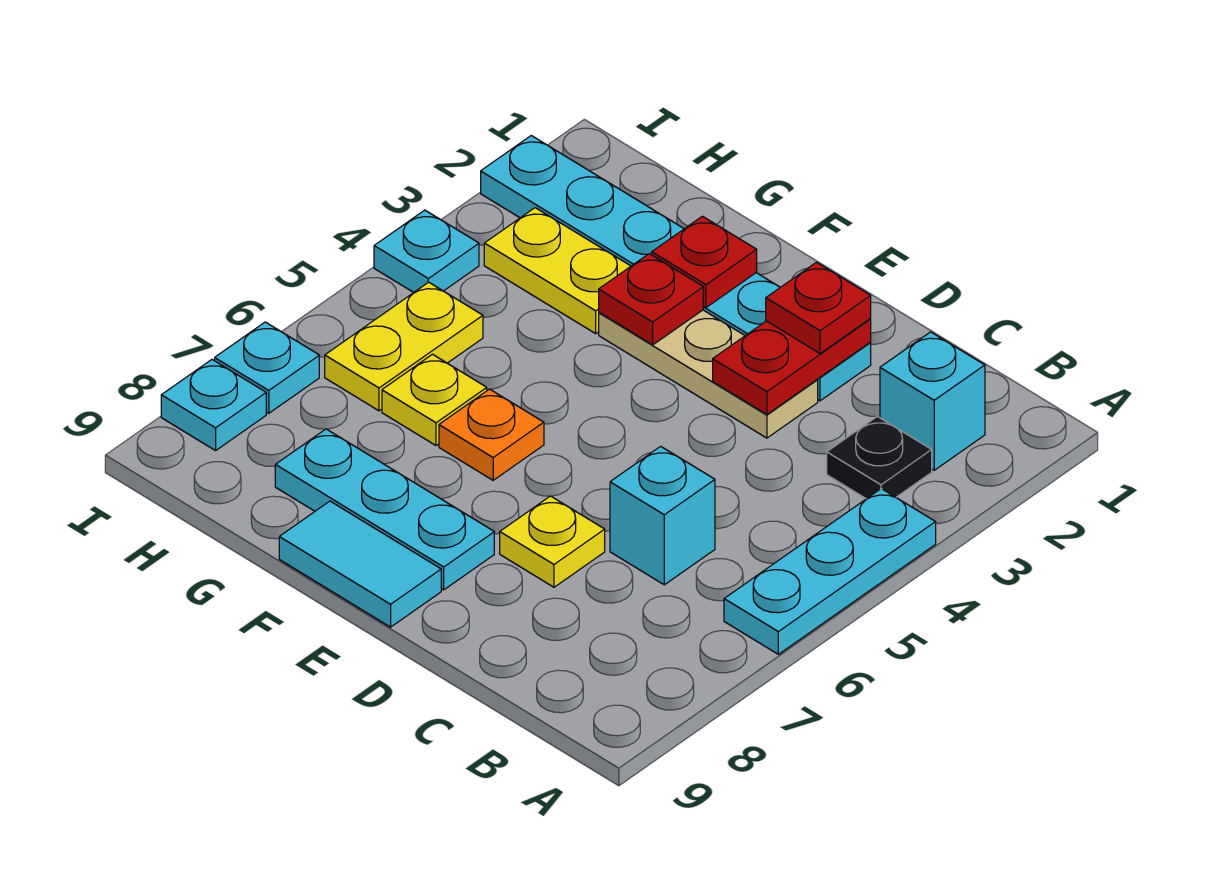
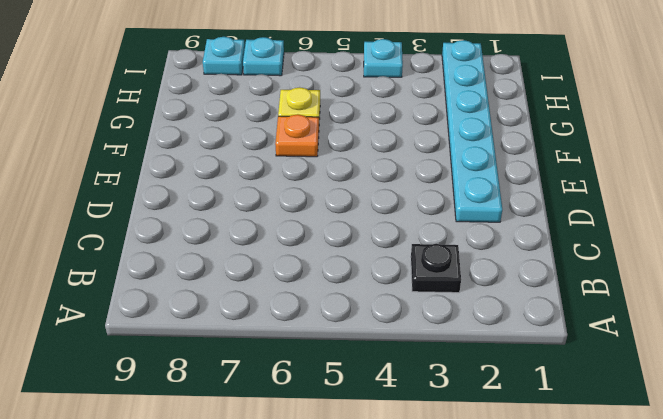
none -> cyan 1x3 plate [724,489,936,654]
none -> cyan 1x1 brick [880,332,985,470]
none -> cyan 1x1 brick [610,446,715,585]

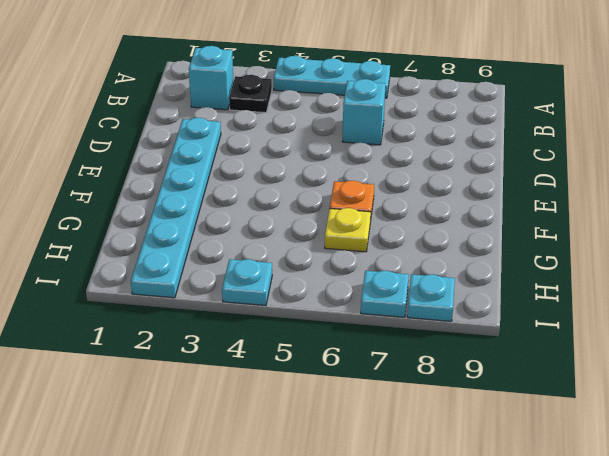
none -> tan 1x3 plate [599,310,818,438]
none -> yellow 1x1 plate [500,496,605,587]
none -> cyan 1x3 plate [275,429,494,590]

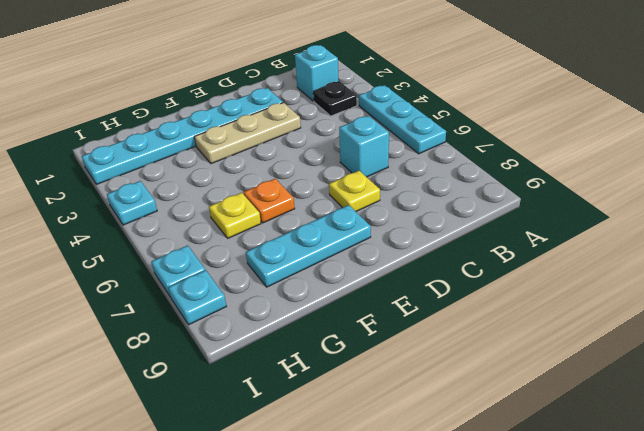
none -> cyan 1x2 tile [279,501,441,627]
none -> yellow 1x2 plate [484,208,631,333]
none -> yellow 1x2 plate [325,282,483,411]

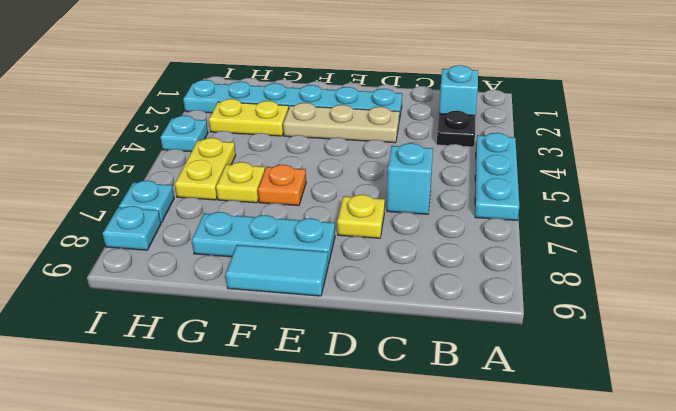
none -> red 1x2 plate [713,319,871,414]
none -> red 1x1 plate [652,216,757,307]
none -> red 1x1 plate [599,254,703,345]

